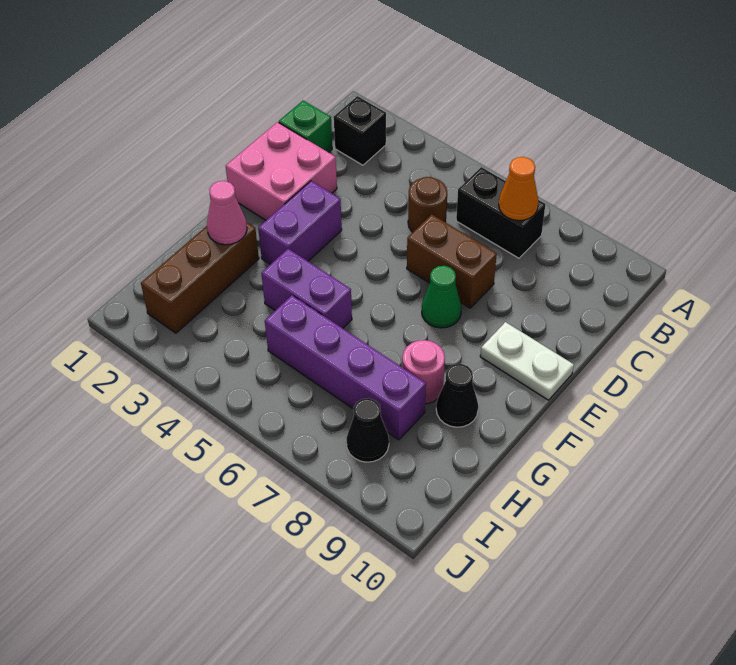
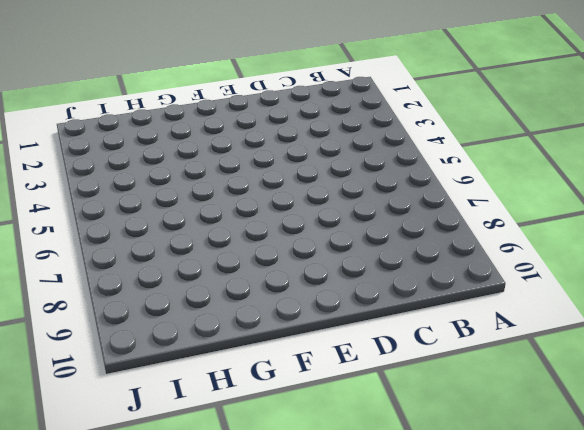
none -> black 1x1 brick [334,96,386,165]
none -> black 1x2 brick [456,167,546,258]
none -> green 1x1 brick [279,101,332,152]

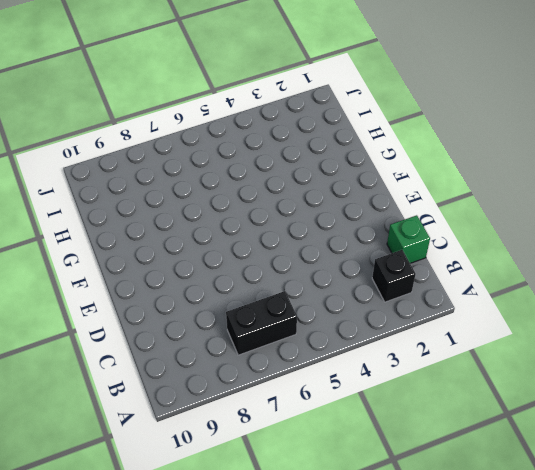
none -> brown 1x1 round brick [408,177,447,232]
none -> pink 2x2 brick [226,122,337,220]
none -> brown 1x2 brick [407,215,497,308]

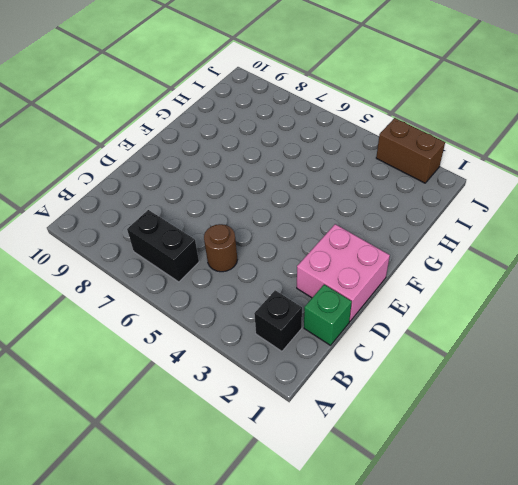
brown 1x2 brick [376,118,445,183] -> brown 1x2 brick moved to [407,215,497,308]
none -> purple 1x2 brick [258,181,342,264]
none -> green 1x1 cone [422,266,461,328]
none -> white 1x2 plate [480,322,574,400]

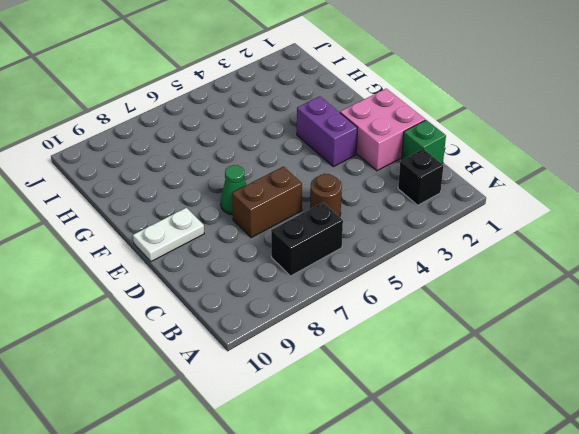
none -> brown 1x3 brick [141,222,259,333]
none -> purple 1x2 brick [261,249,352,328]
none -> pink 1x1 round brick [402,340,445,404]

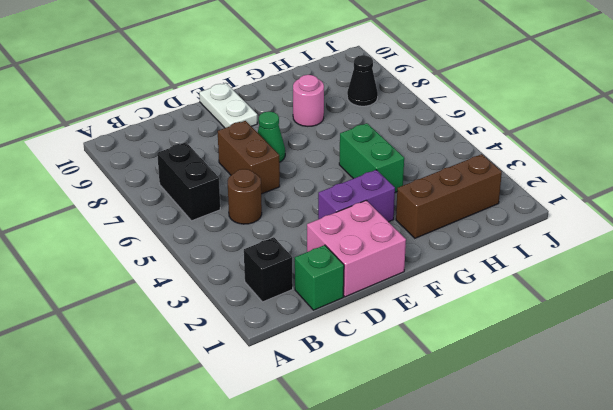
green 1x2 brick [339,123,404,192] -> purple 1x2 brick [261,249,352,328]
none -> black 1x1 cone [436,364,478,427]
none -> purple 1x4 brick [265,295,426,440]
none -> orange 1x1 cone [499,157,538,221]

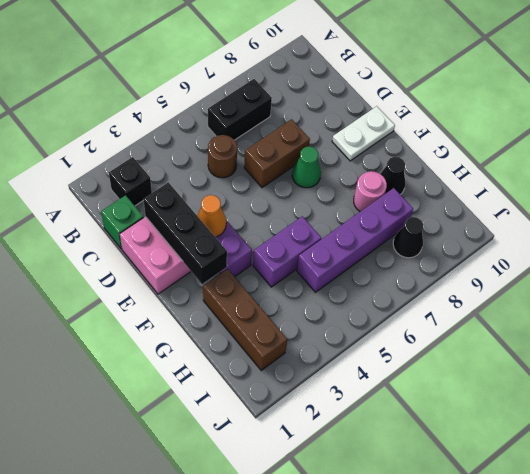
black 1x3 brick [144,182,227,284] -> none
orange 1x1 cone [197,195,226,237] -> orange 1x1 cone moved to [499,157,538,221]
none -> pink 1x1 cone [207,181,247,245]

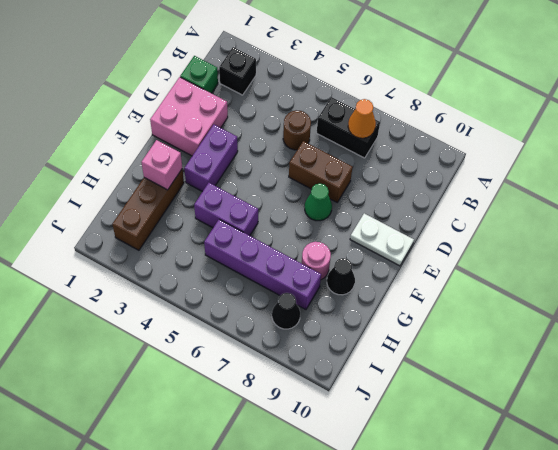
pink 1x1 brick [141,140,182,190] -> pink 1x1 cone [207,181,247,245]

